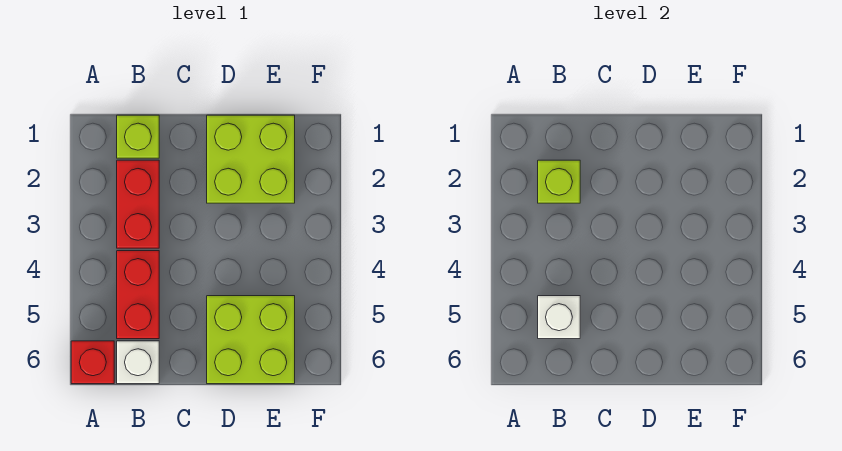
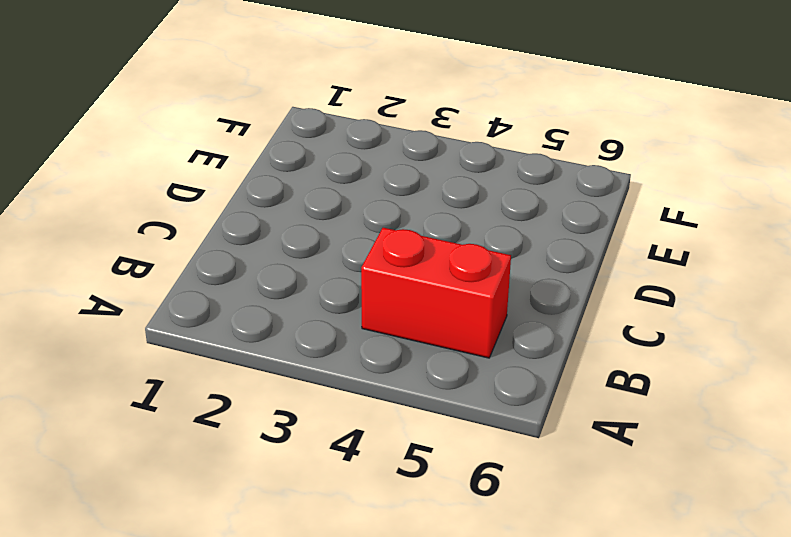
none -> red 1x1 brick [71,341,114,384]
none -> lime 1x1 brick [117,115,159,158]

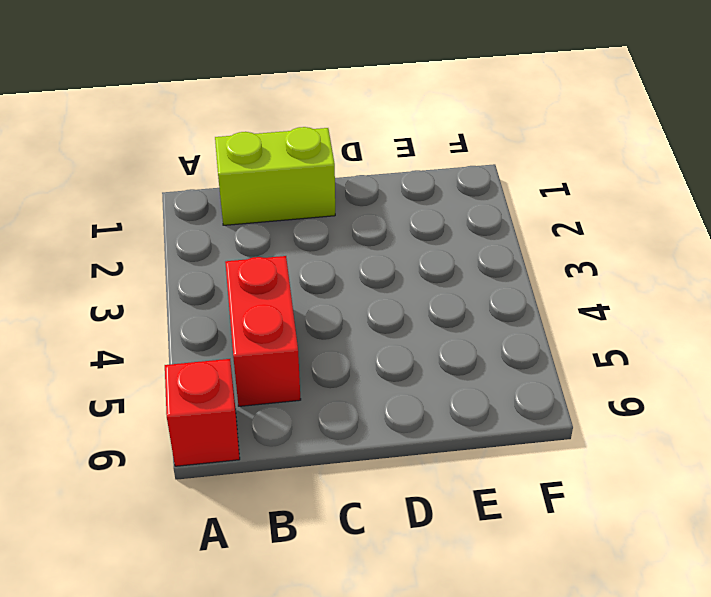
lime 1x2 brick [215,127,335,225] -> lime 1x1 brick [117,115,159,158]
none -> red 1x2 brick [117,160,159,248]
none -> white 1x1 brick [117,341,159,384]

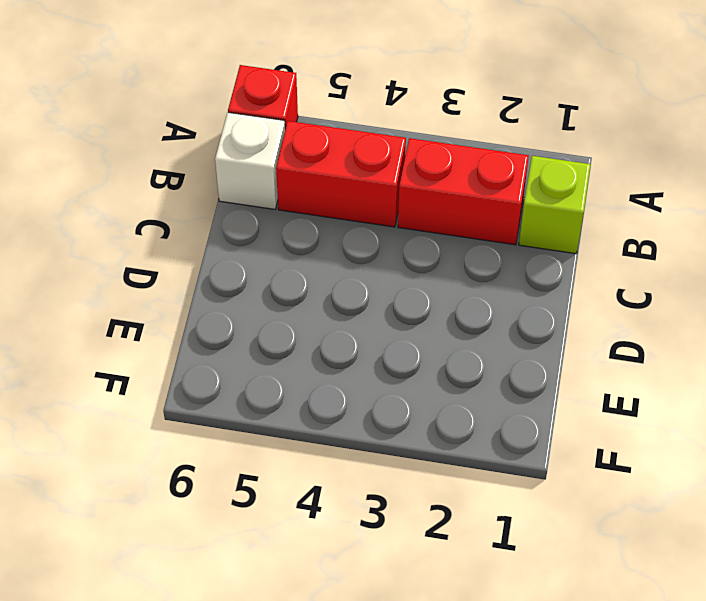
none -> lime 2x2 brick [207,115,295,203]
none -> lime 2x2 brick [207,296,295,384]

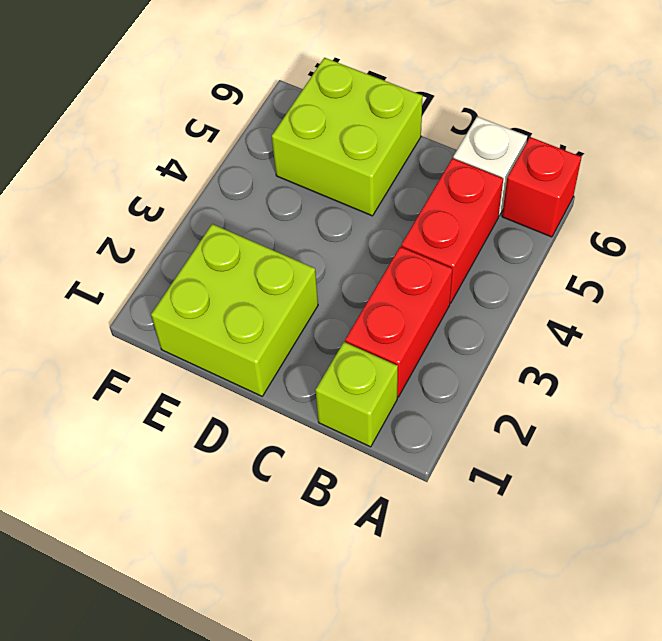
none -> lime 1x1 brick [538,160,580,203]
none -> white 1x1 brick [538,296,580,339]

